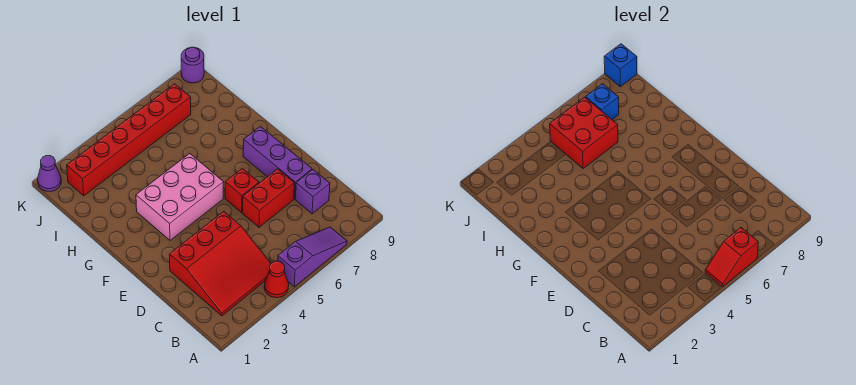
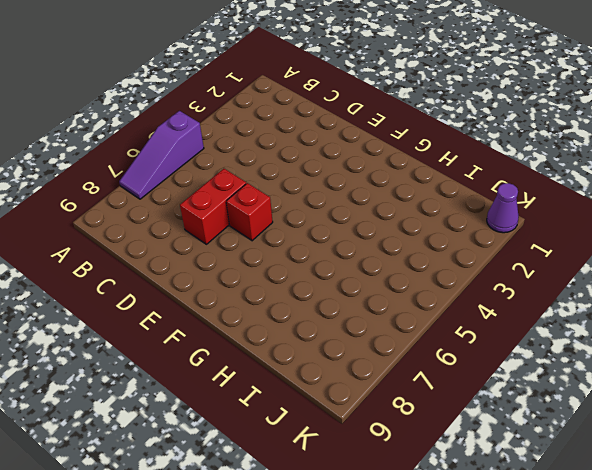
none -> red 1x1 cone [264,261,289,298]
none -> red 3x3 slope [169,211,271,316]
none -> purple 1x1 brick [295,170,330,214]

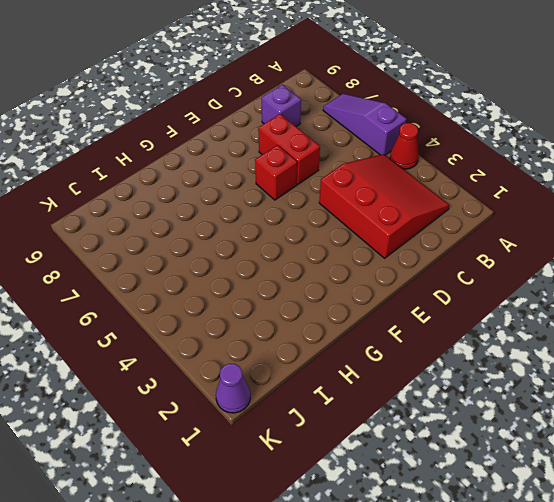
none -> purple 1x3 brick [243,126,312,199]
none -> pink 2x3 brick [136,153,224,240]
none -> red 1x6 brick [67,84,191,196]

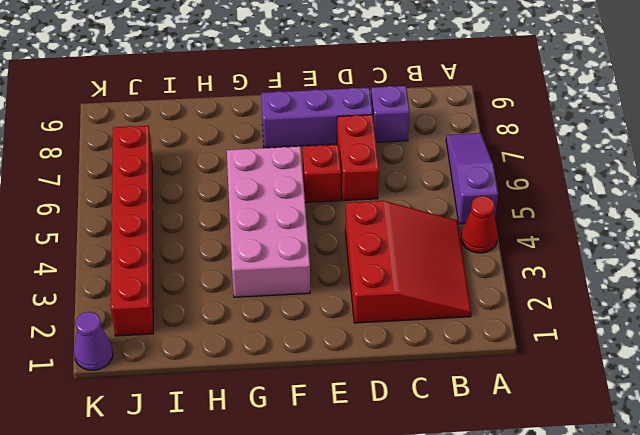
pink 2x4 brick [227,146,310,297] -> pink 2x3 brick [136,153,224,240]
none -> purple 1x1 round brick [181,47,204,83]
none -> red 1x2 slope [705,227,758,287]
none -> red 2x2 brick [550,97,618,169]

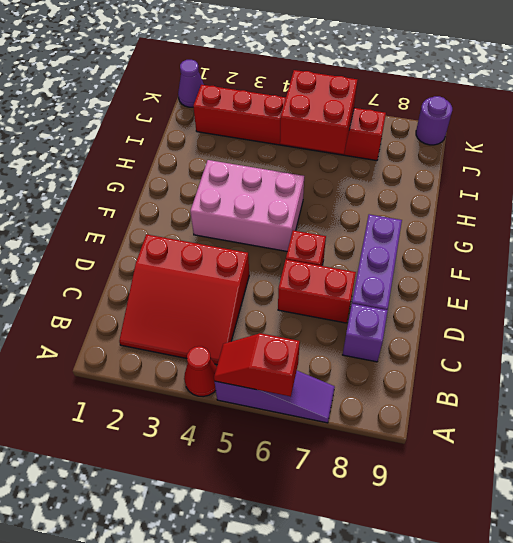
none -> blue 1x1 brick [586,84,619,119]
none -> blue 1x1 brick [604,44,637,87]

